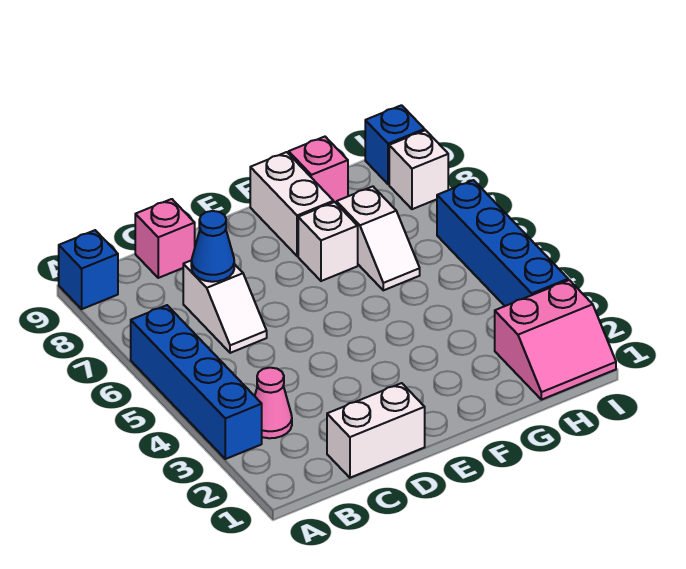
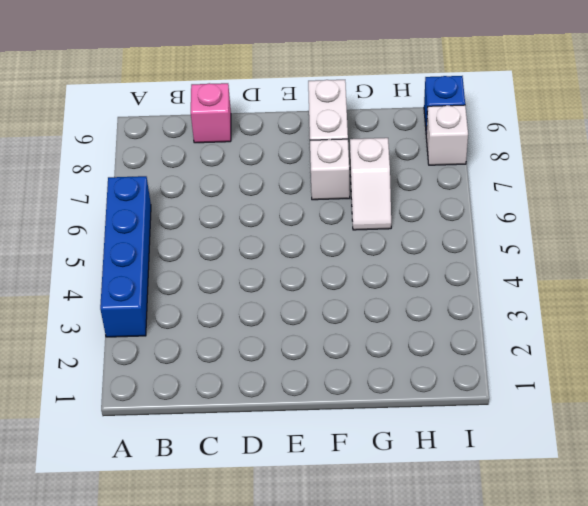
none -> blue 1x1 brick [59,230,118,309]
none -> pink 1x1 cone [255,368,292,438]
none -> white 1x2 brick [327,383,425,478]

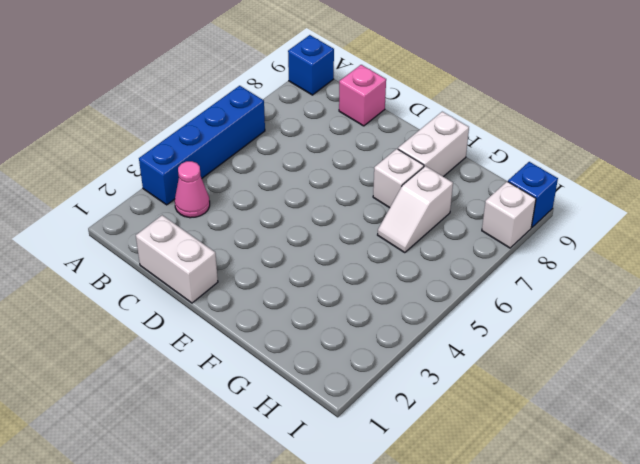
none -> white 1x2 slope [183,261,267,353]
none -> pink 1x1 brick [289,137,348,204]
none -> pink 2x2 slope [495,280,616,400]

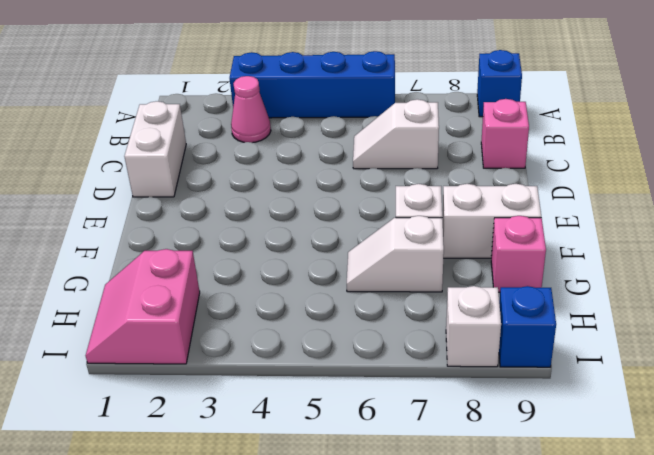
none -> blue 1x4 brick [437,180,568,306]
none -> blue 1x1 cone [191,211,234,282]

